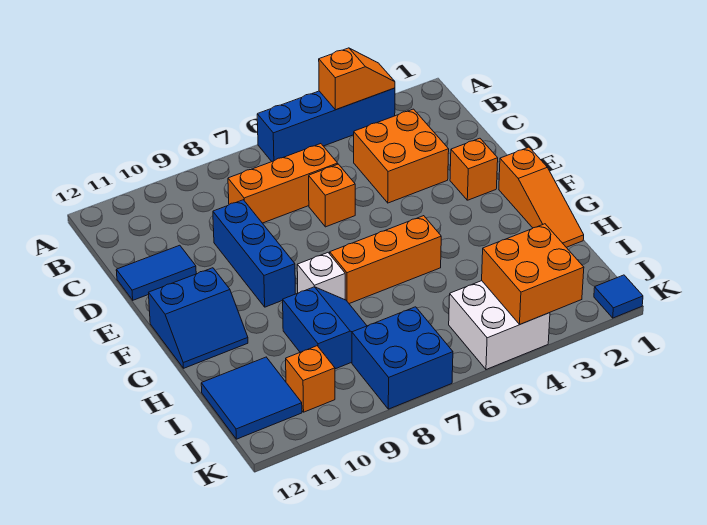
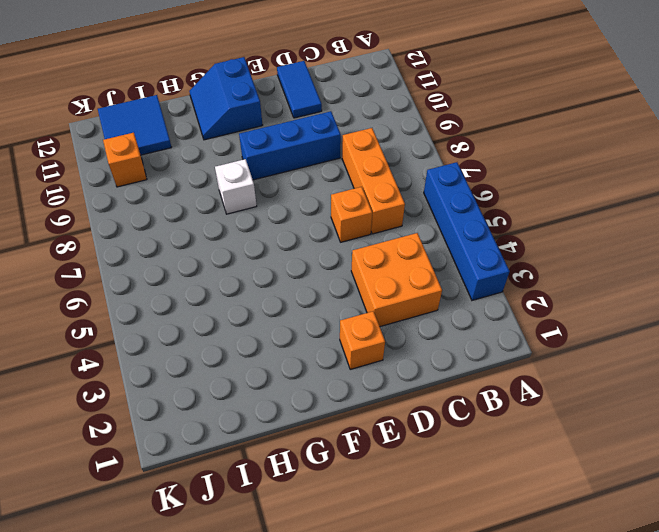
none -> orange 1x3 slope [499,147,584,247]
none -> orange 1x3 brick [330,216,441,304]
none -> blue 2x2 slope [283,287,367,369]

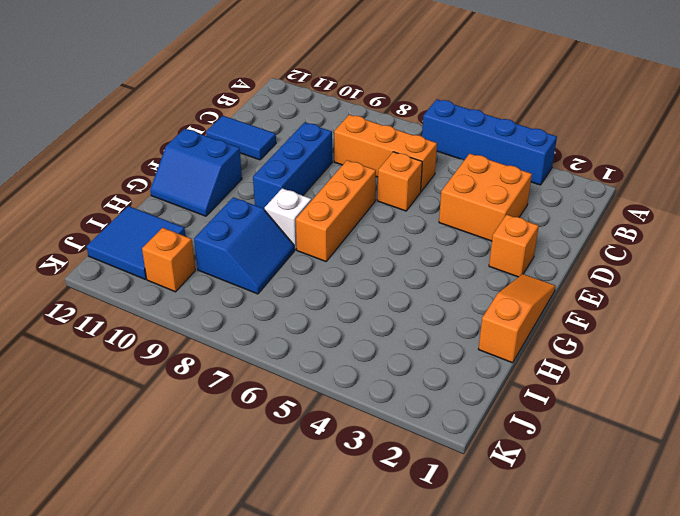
orange 1x3 brick [296,160,376,261] -> orange 1x3 brick turned to [330,216,441,304]
orange 1x3 slope [479,274,555,363] -> orange 1x3 slope turned to [499,147,584,247]
none -> white 2x2 brick [449,281,550,370]
none -> blue 2x2 brick [352,307,453,409]
none -> blue 1x1 tile [594,275,643,318]

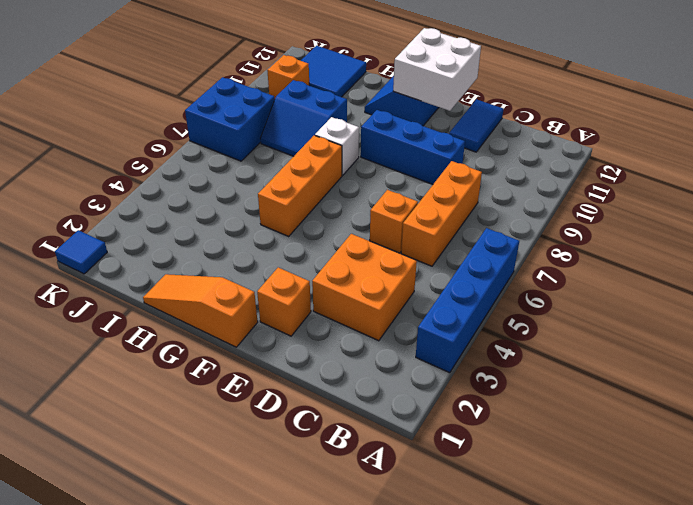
white 2x2 brick [393,28,481,111] -> white 2x2 brick moved to [449,281,550,370]
none -> orange 1x2 slope [319,48,395,110]
none -> orange 2x2 brick [482,224,584,324]

